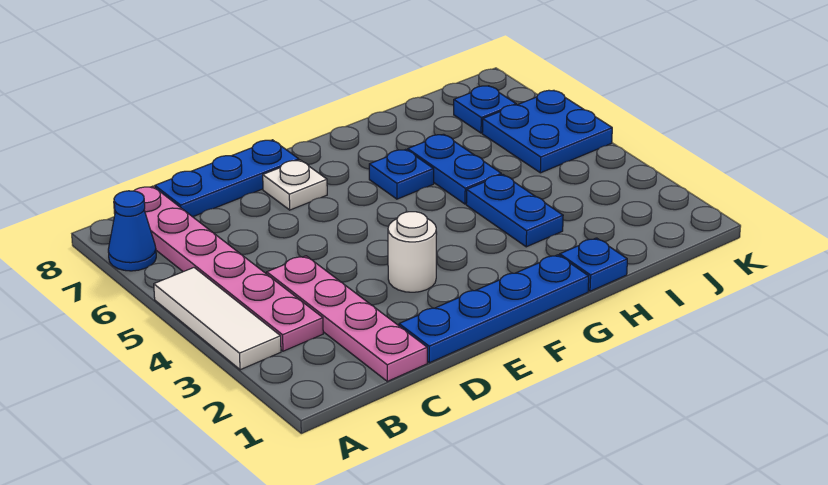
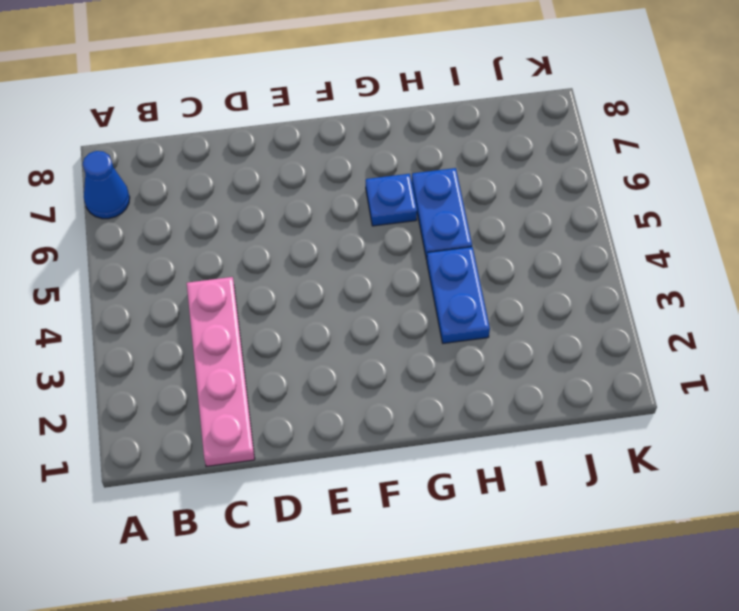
none -> white 1x3 tile [154,268,281,370]
none -> pink 1x6 plate [114,186,323,351]
none -> blue 1x3 plate [155,140,299,217]

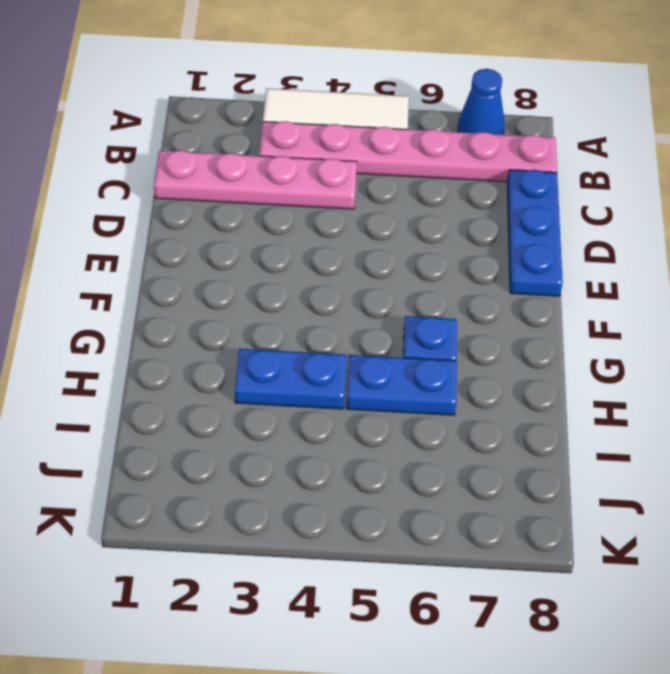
none -> blue 1x4 plate [399,255,589,363]
none -> white 1x1 round brick [388,212,436,292]
none -> white 1x1 plate [263,160,327,210]

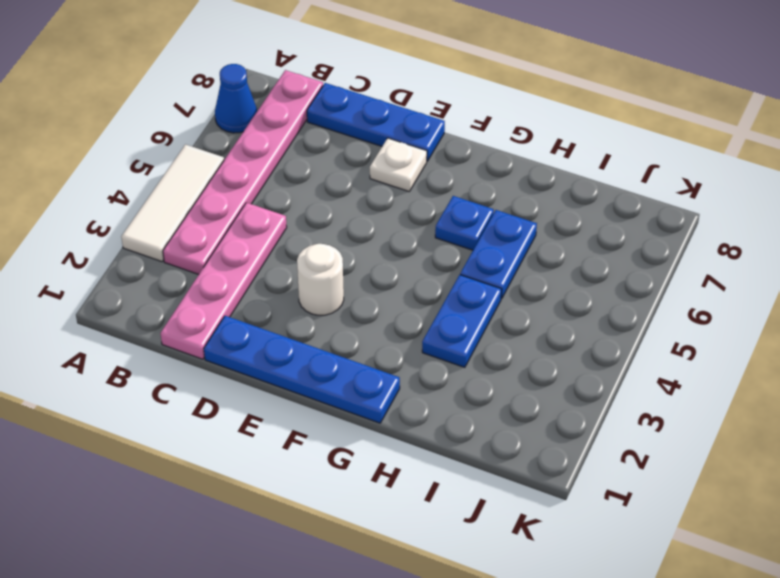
none -> blue 1x1 plate [560,238,627,291]
none -> blue 2x2 plate [482,90,612,173]
none -> blue 1x1 plate [454,86,516,133]

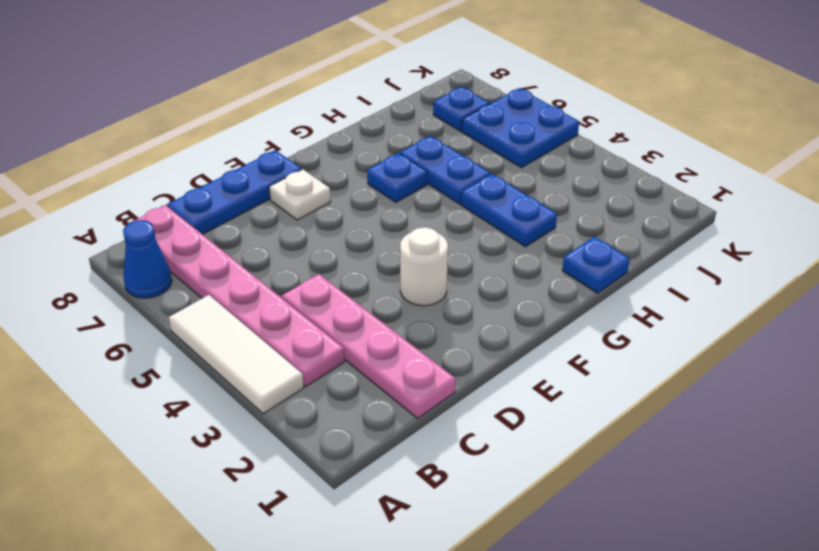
none -> blue 1x4 plate [399,255,589,363]

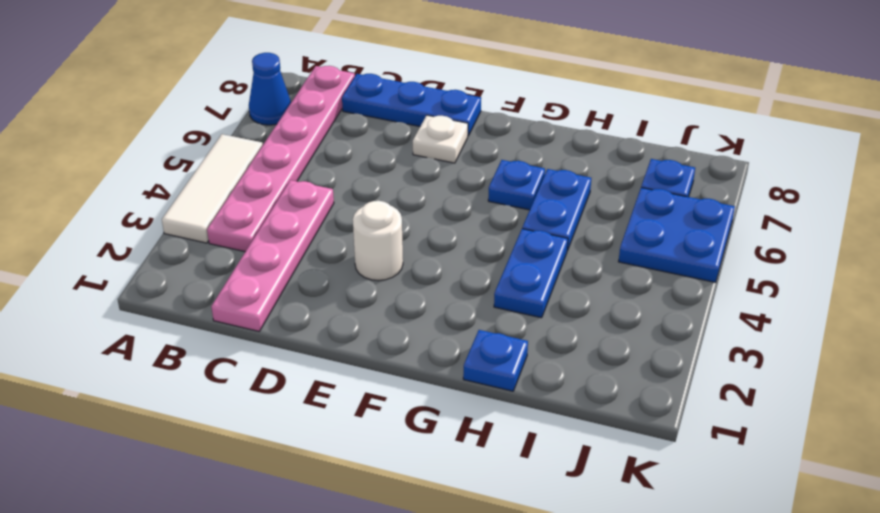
none -> blue 1x4 plate [399,255,589,363]

